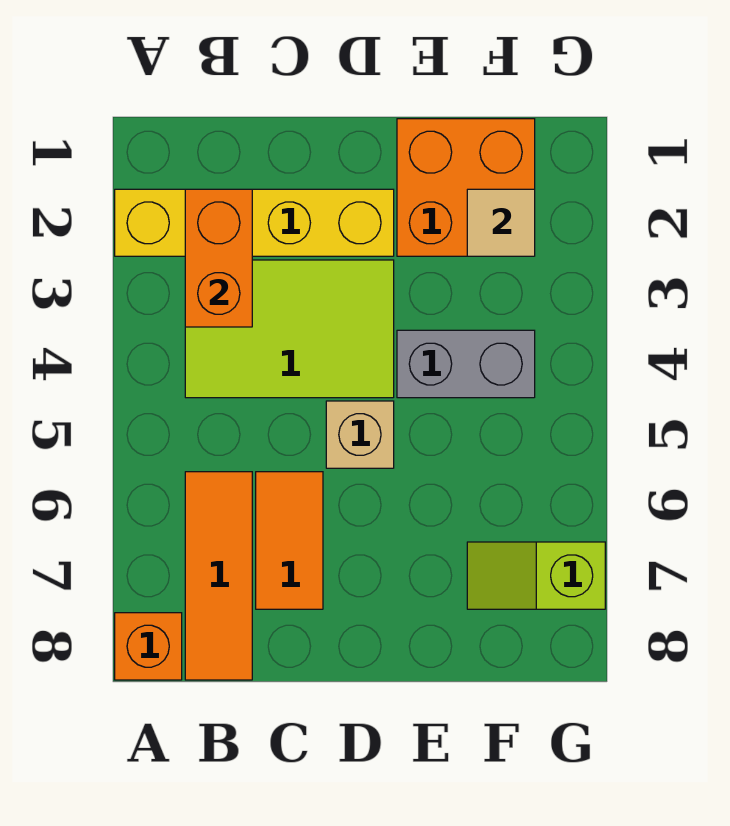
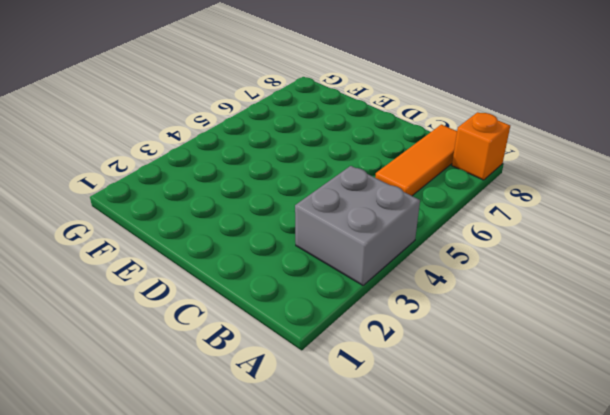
grey 2x2 brick [295,166,420,285] -> lime 2x3 tile [185,260,394,398]
none -> yellow 1x4 brick [115,189,394,256]
none -> orange 1x2 tile [256,472,323,609]

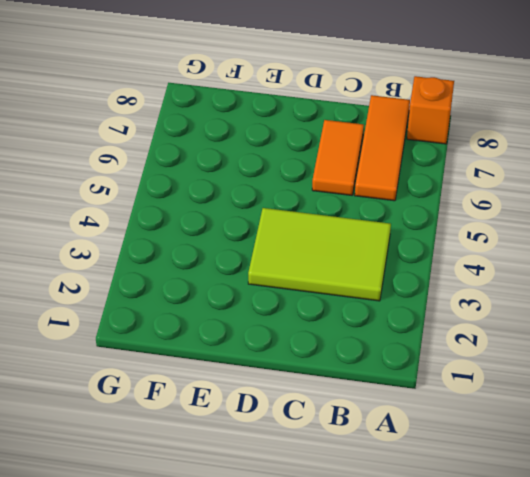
none -> yellow 1x4 brick [115,189,394,256]
none -> tan 1x1 brick [326,401,394,468]

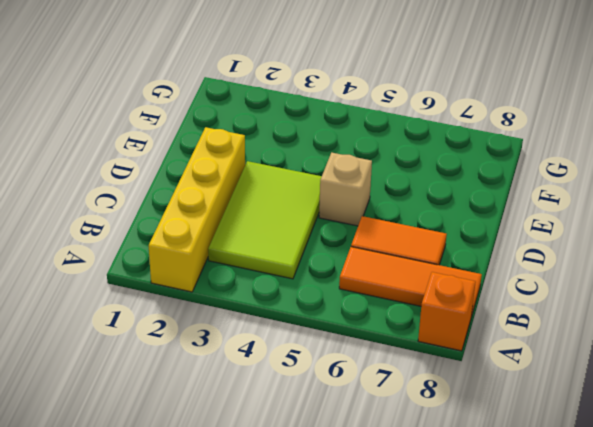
none -> orange 2x2 brick [397,119,535,256]
none -> grey 1x2 brick [397,330,535,398]

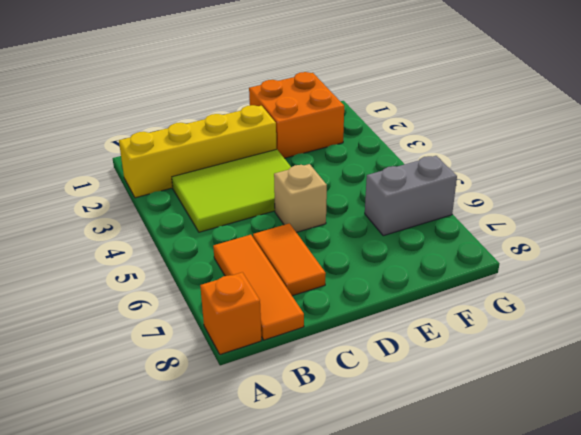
grey 1x2 brick [365,156,457,236] -> grey 1x2 brick moved to [397,330,535,398]
none -> lime 1x2 slope [467,542,605,609]
none -> orange 1x2 brick [185,189,252,327]

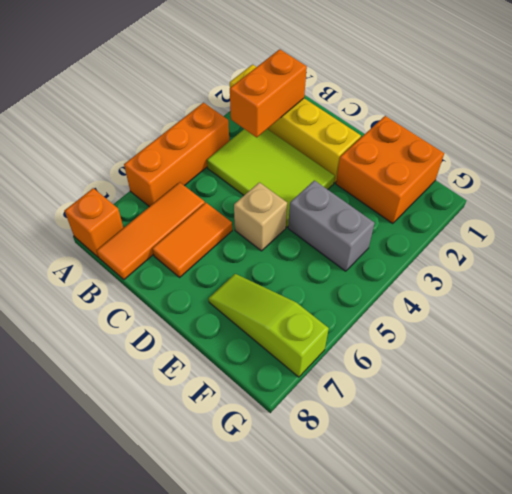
orange 1x3 brick [124,103,229,207] -> none
lime 1x3 slope [209,274,329,377] -> lime 1x2 slope [467,542,605,609]
none -> tan 1x1 tile [467,189,535,256]

